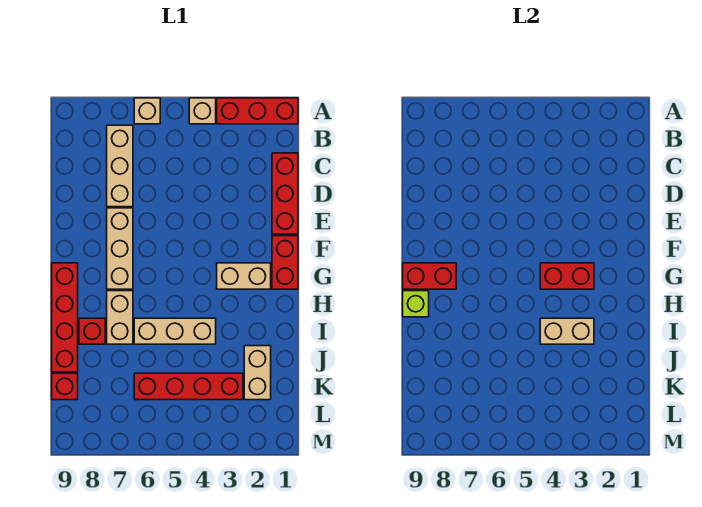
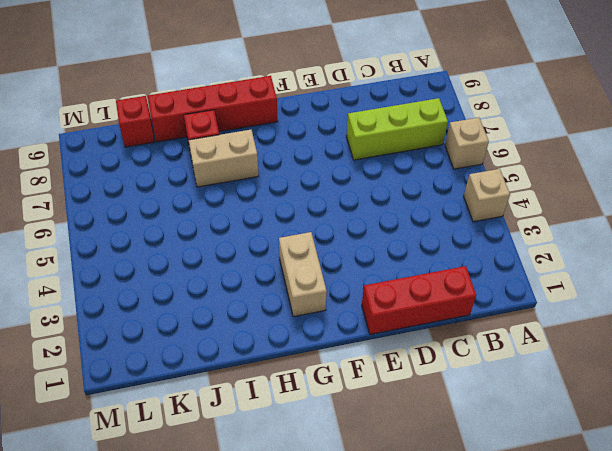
lime 1x3 brick [346,98,448,160] -> tan 1x3 brick [107,125,133,207]
none -> red 1x3 brick [217,98,298,124]
none -> tan 1x3 brick [107,208,133,289]
none -> red 1x2 brick [272,236,298,289]

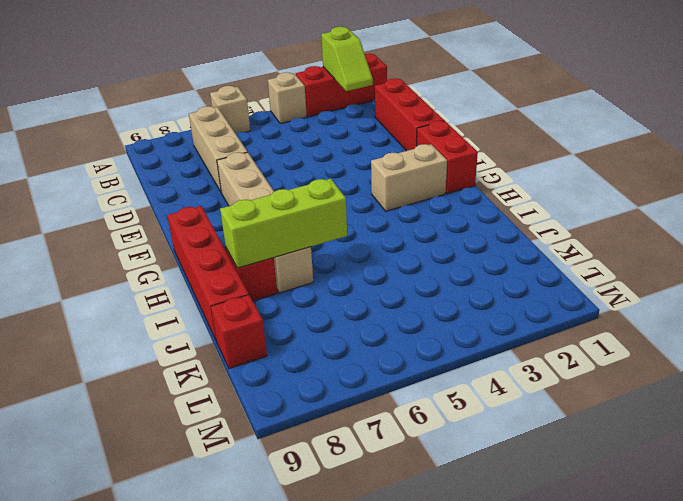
lime 1x2 slope [321,27,373,91] -> none
lime 1x3 brick [220,179,347,268] -> none
none -> tan 1x3 brick [134,318,216,344]
none -> tan 1x2 brick [244,346,271,400]
none -> red 1x4 brick [134,373,243,400]

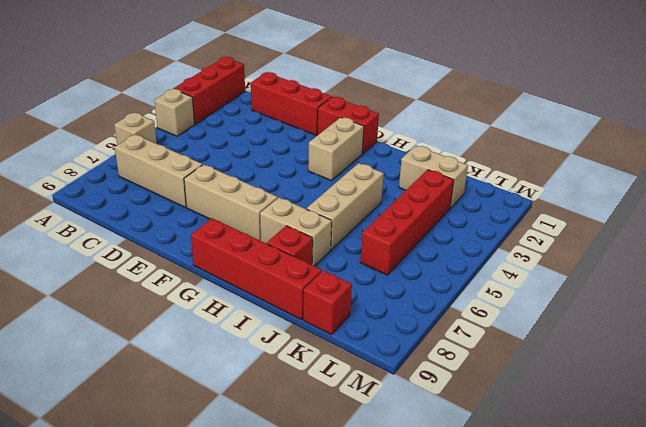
none -> red 1x2 brick [540,263,594,289]
none -> red 1x2 brick [403,263,456,289]
none -> lime 1x1 brick [403,291,429,317]

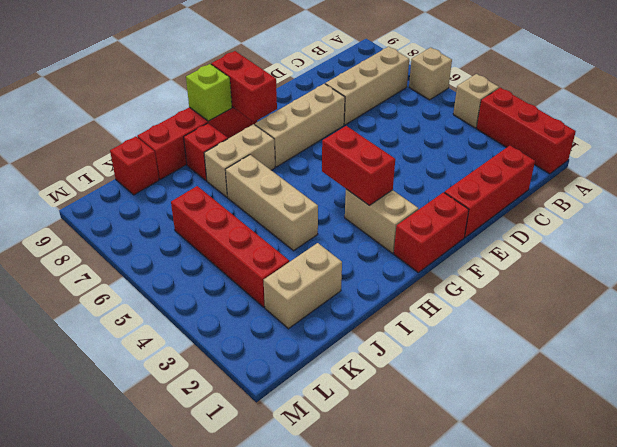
none -> tan 1x2 brick [540,318,594,344]

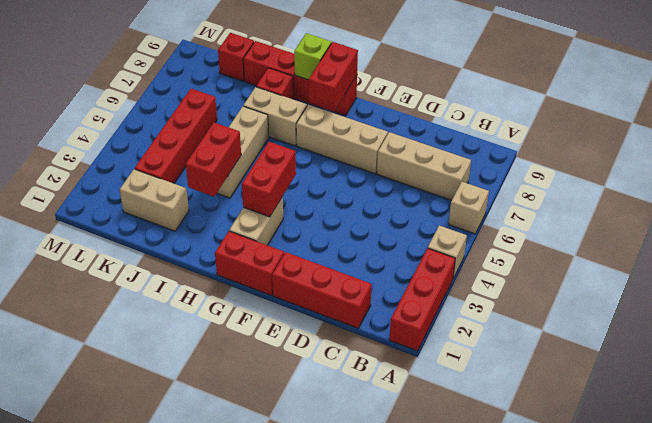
red 1x2 brick [186,123,241,196] -> tan 1x2 brick [540,318,594,344]

